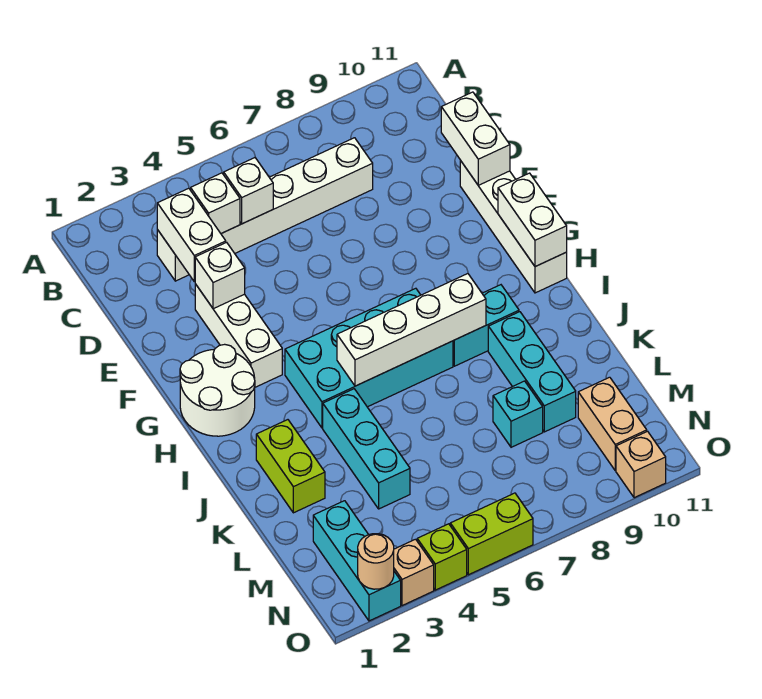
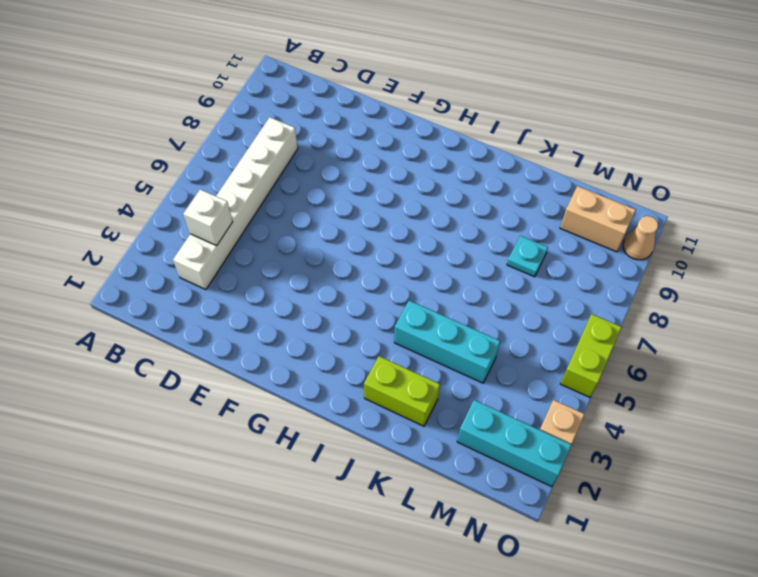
cyan 1x1 plate [507,236,548,277] -> cyan 1x1 brick [493,381,543,447]
tan 1x1 cone [623,216,658,260] -> tan 1x1 brick [616,431,666,498]
none -> white 1x3 brick [195,284,282,387]
none -> white 1x4 brick [460,160,567,293]
none -> white 2x2 round brick [180,344,255,436]

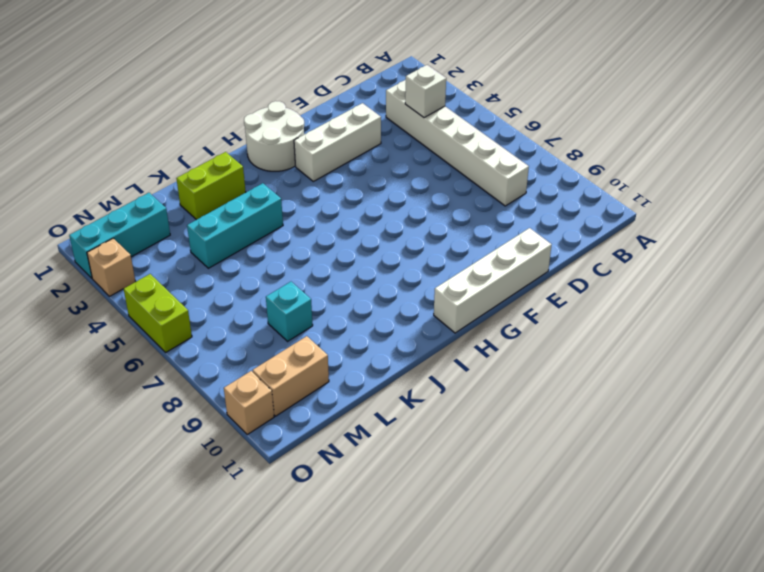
none -> cyan 2x4 brick [285,288,453,428]
none -> cyan 1x2 brick [453,285,519,366]
none -> cyan 1x3 brick [488,312,576,432]

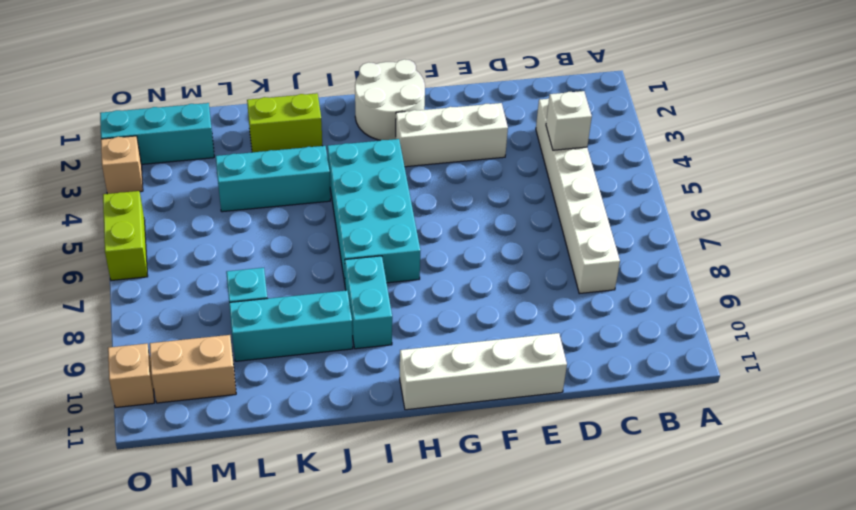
none -> lime 1x1 brick [417,524,467,590]
none -> white 1x2 brick [157,188,226,282]
none -> white 1x1 brick [224,158,273,224]

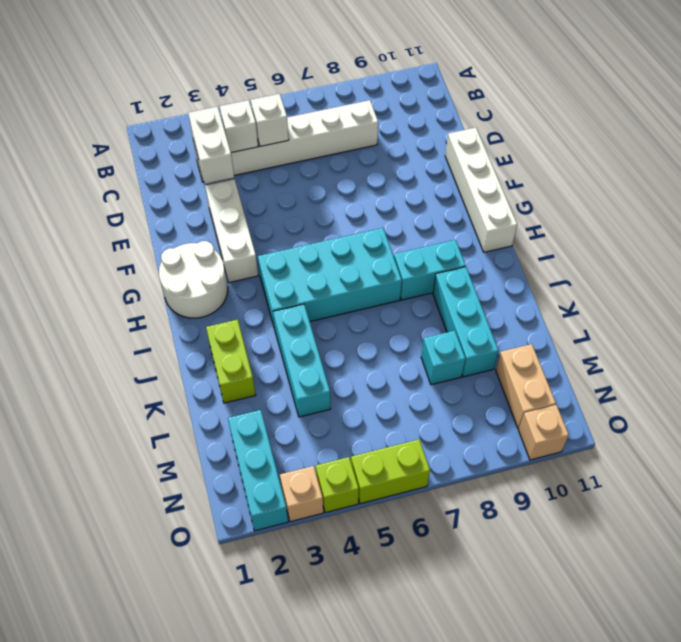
none -> white 1x2 brick [441,92,510,185]
none -> white 1x1 brick [195,242,245,309]
none -> white 1x2 brick [498,173,567,267]

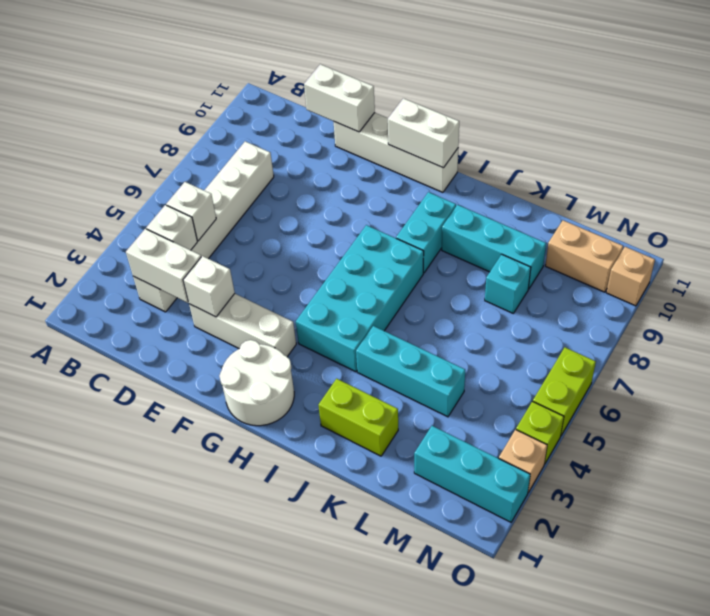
none -> white 1x4 brick [337,274,486,386]
none -> tan 1x1 round brick [358,534,394,589]

